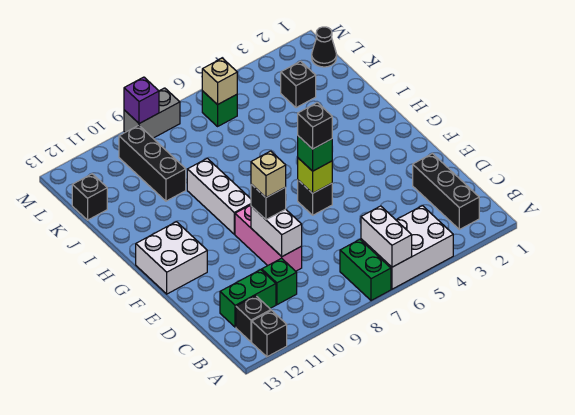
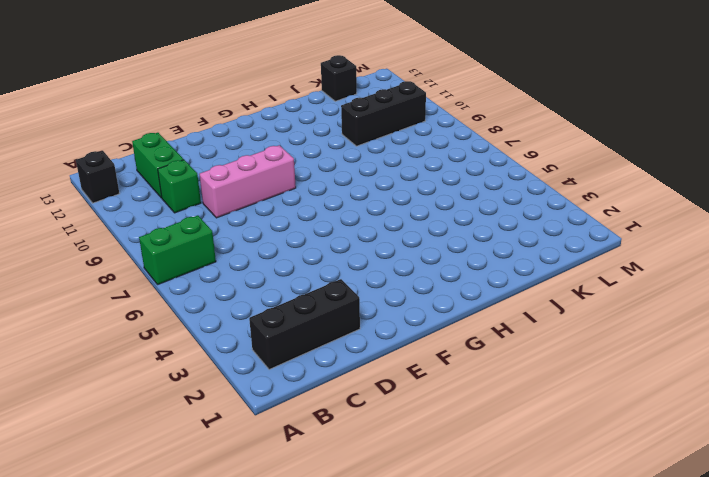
none -> white 2x3 brick [361,206,453,289]
none -> black 1x1 brick [236,296,271,342]
none -> black 1x1 brick [298,180,332,215]

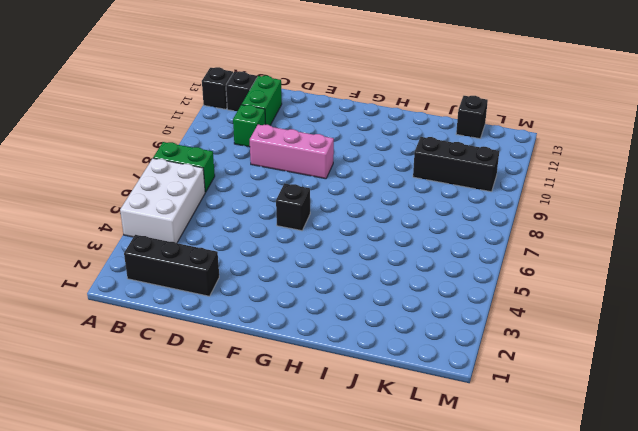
none -> white 2x2 brick [136,222,207,294]
none -> white 1x3 brick [187,158,251,234]
none -> black 1x1 brick [281,61,316,108]

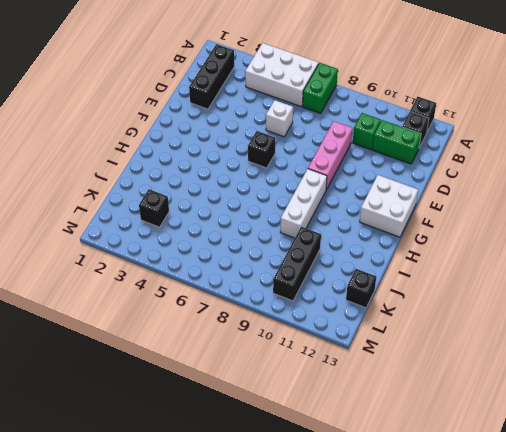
white 1x1 brick [266,100,293,137] -> none
none -> black 1x1 cone [312,27,337,67]
none -> green 1x1 brick [202,91,237,126]
none -> grey 1x2 brick [124,88,180,138]

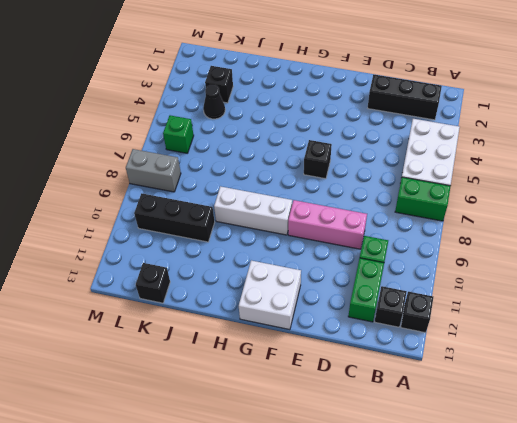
black 1x1 cone [203,85,225,119] -> black 1x1 cone moved to [312,27,337,67]
grey 1x2 brick [126,149,181,192] -> grey 1x2 brick turned to [124,88,180,138]
none -> white 1x2 brick [361,206,412,267]
none -> white 1x2 brick [251,206,302,256]
none -> lime 1x1 brick [298,158,332,193]

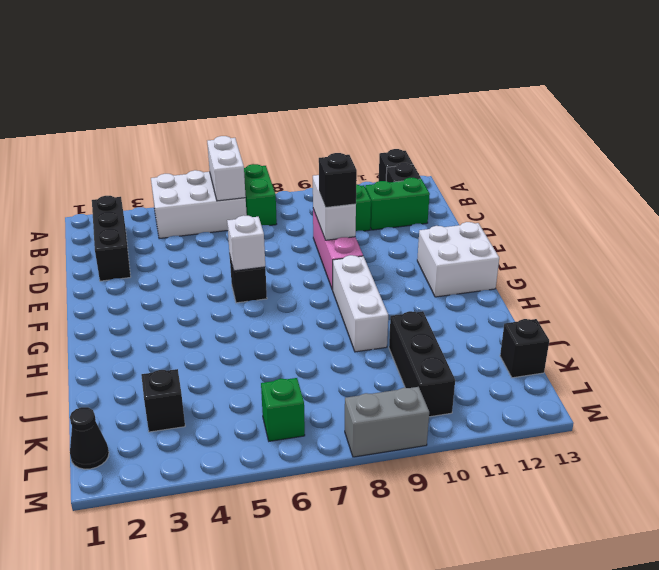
white 1x1 brick [227,215,265,271] -> lime 1x1 brick [298,158,332,193]
none -> tan 1x1 brick [202,58,237,105]
none -> purple 1x1 brick [124,77,159,124]
none -> green 1x1 brick [298,136,332,171]

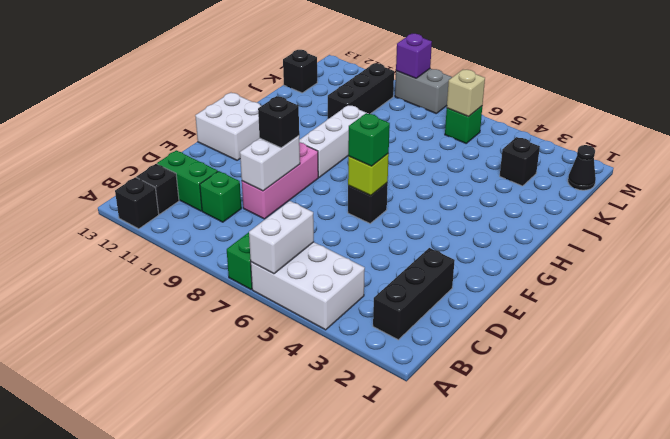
none -> tan 1x1 brick [251,151,286,197]
none -> black 1x1 brick [298,103,332,149]

